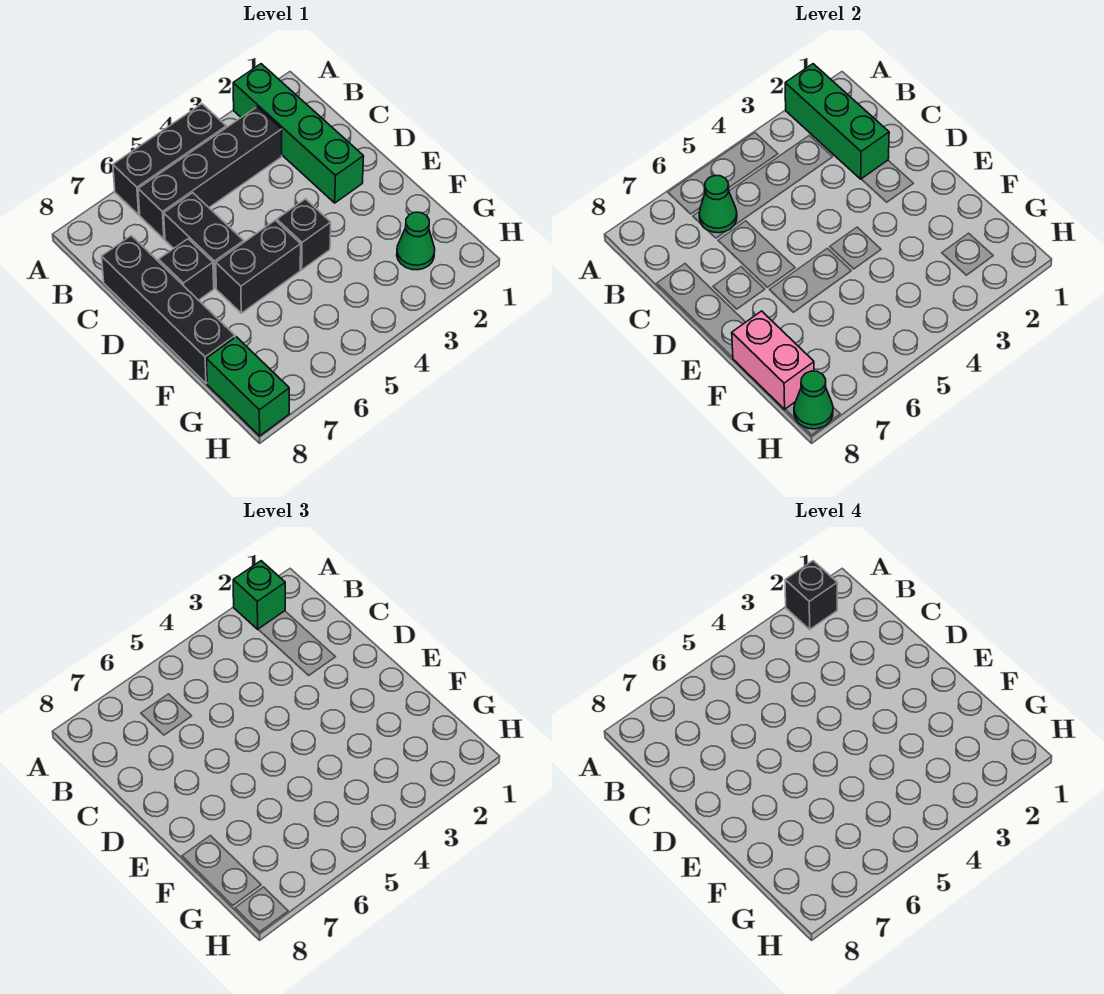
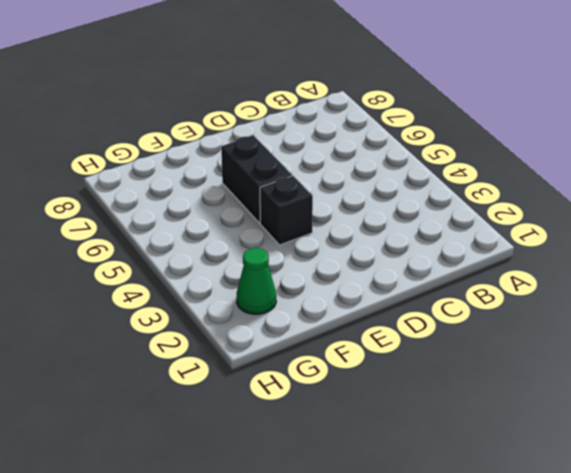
none -> green 1x4 brick [233,64,364,203]
none -> black 1x3 brick [113,104,226,215]
none -> black 1x4 brick [138,107,282,239]

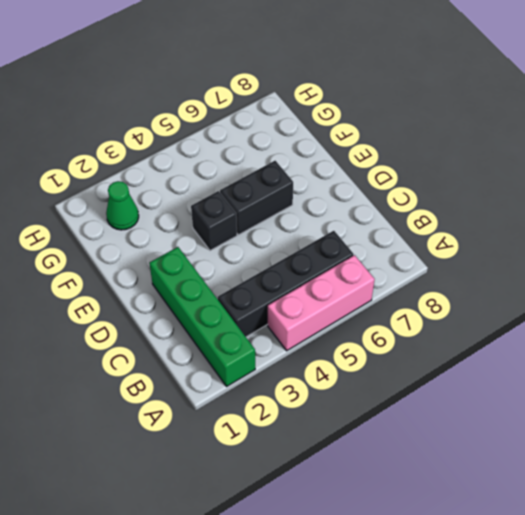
pink 1x3 brick [268,255,375,351] -> black 1x3 brick [113,104,226,215]
none -> black 1x2 brick [164,193,244,288]
none -> black 1x4 brick [102,236,235,383]
none -> black 1x1 brick [159,239,214,300]

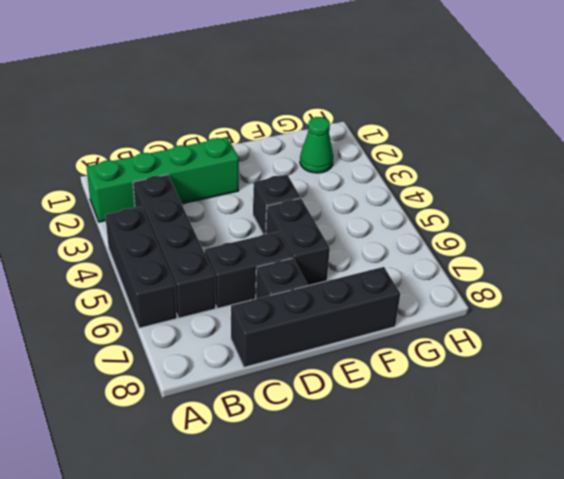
none -> green 1x2 brick [206,337,289,436]
none -> green 1x3 brick [785,64,889,179]
none -> green 1x1 cone [699,176,737,233]

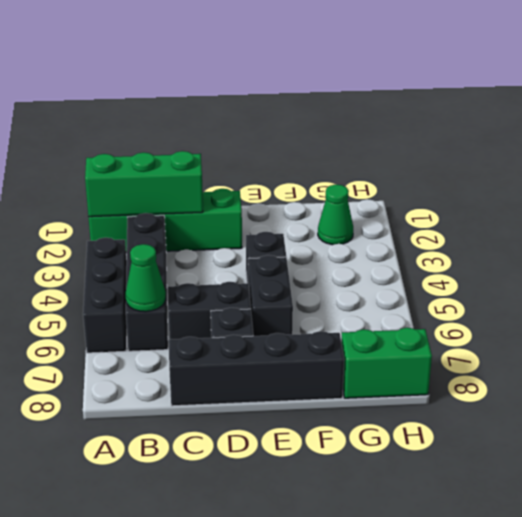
none -> pink 1x2 brick [732,311,814,409]
none -> green 1x1 cone [794,371,833,429]
none -> green 1x1 brick [233,561,285,629]

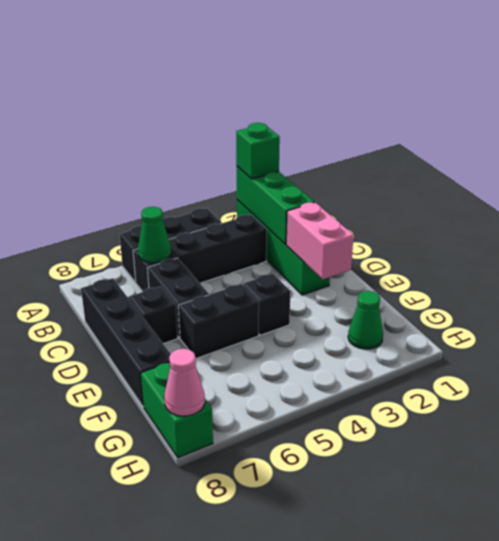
pink 1x2 brick [286,202,354,279] -> pink 1x2 brick moved to [732,311,814,409]
pink 1x1 cone [164,349,205,416] -> green 1x1 cone [794,371,833,429]
none -> black 1x1 brick [785,561,837,629]

